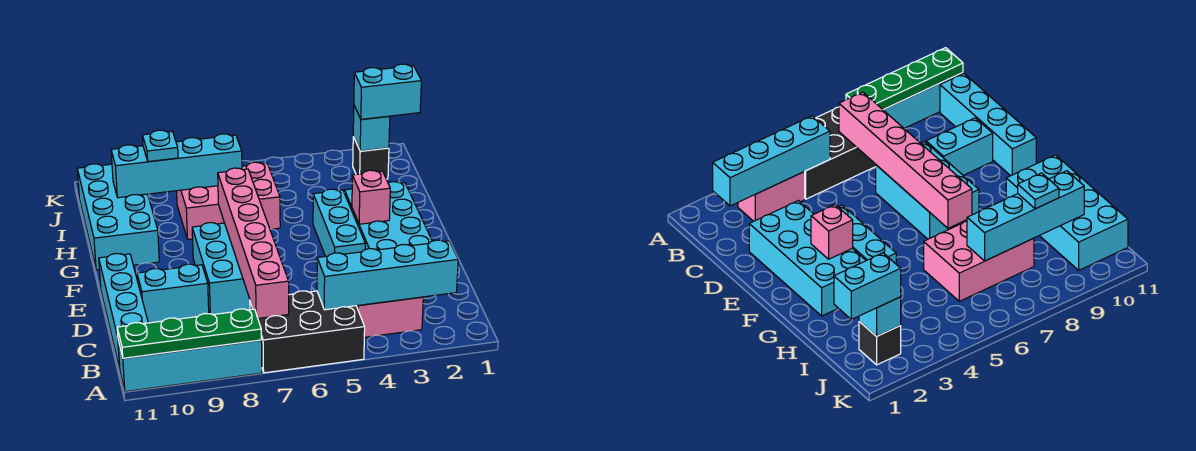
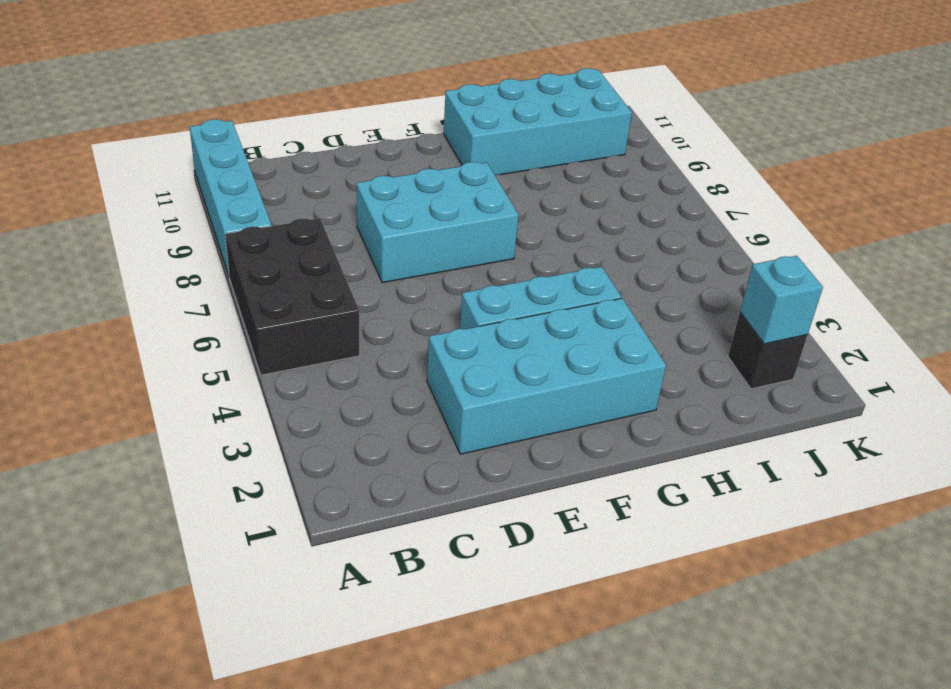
none -> pink 1x2 brick [357,297,423,337]
none -> cyan 1x4 brick [99,253,148,369]
none -> cyan 1x2 brick [137,264,209,323]

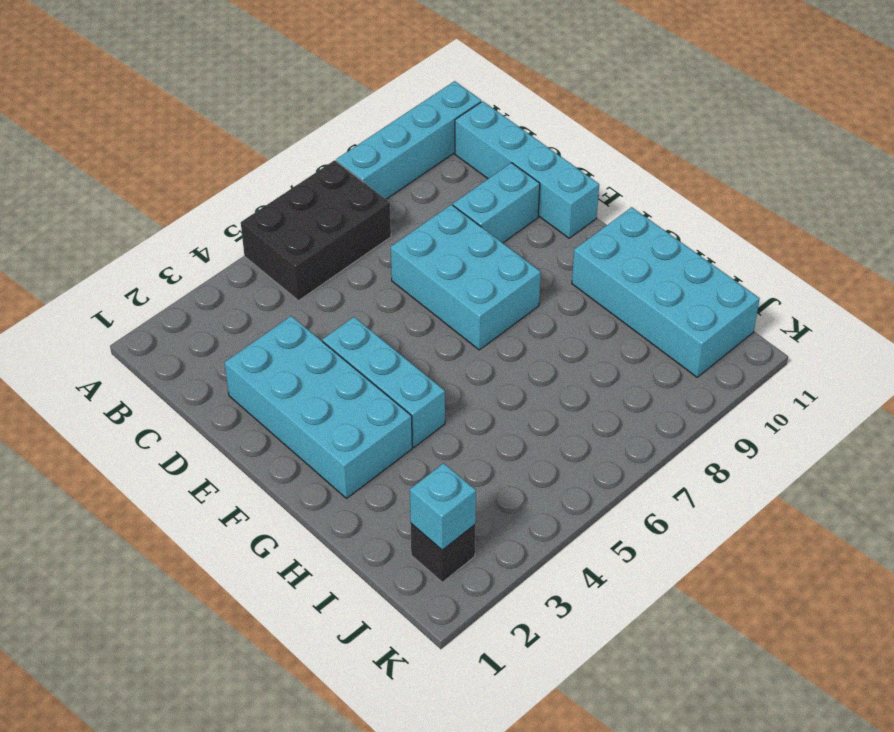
none -> pink 1x2 brick [357,297,423,337]
none -> pink 2x3 brick [177,162,280,240]
none -> green 1x4 plate [117,309,261,358]

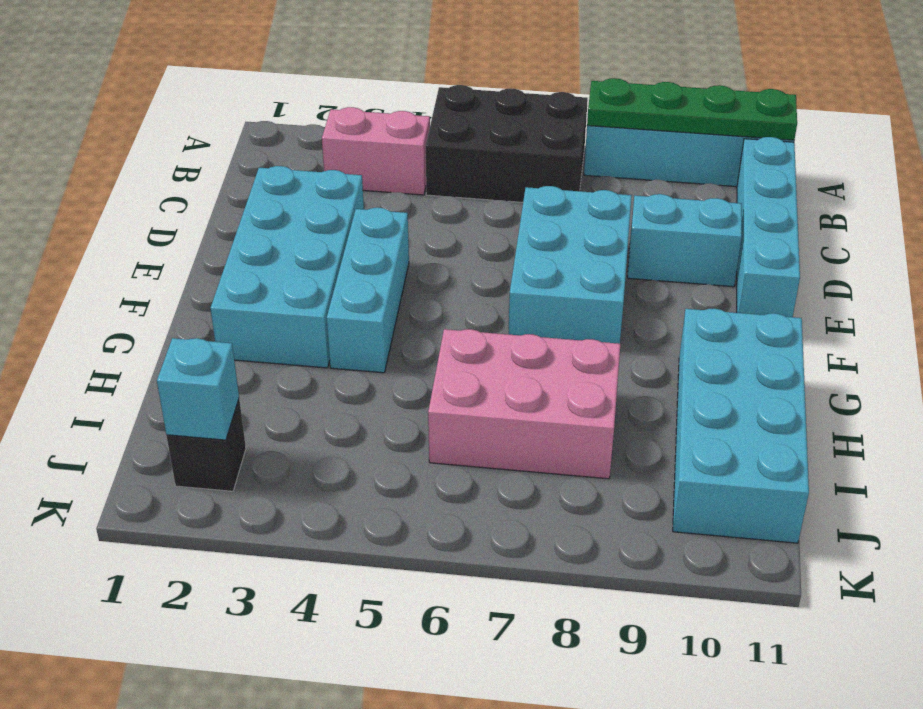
none -> cyan 1x4 brick [317,240,458,310]
none -> pink 1x6 brick [218,168,289,318]
none -> pink 1x1 brick [352,170,390,224]

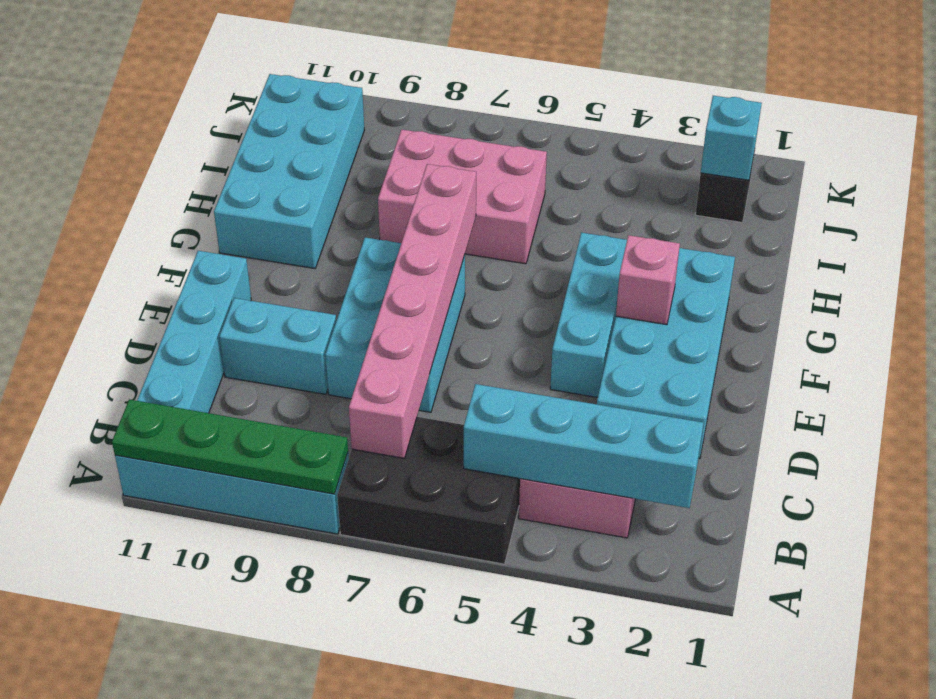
none -> cyan 1x4 brick [111,134,242,198]
none -> cyan 1x1 plate [142,130,178,162]
none -> cyan 1x2 brick [354,64,421,119]

